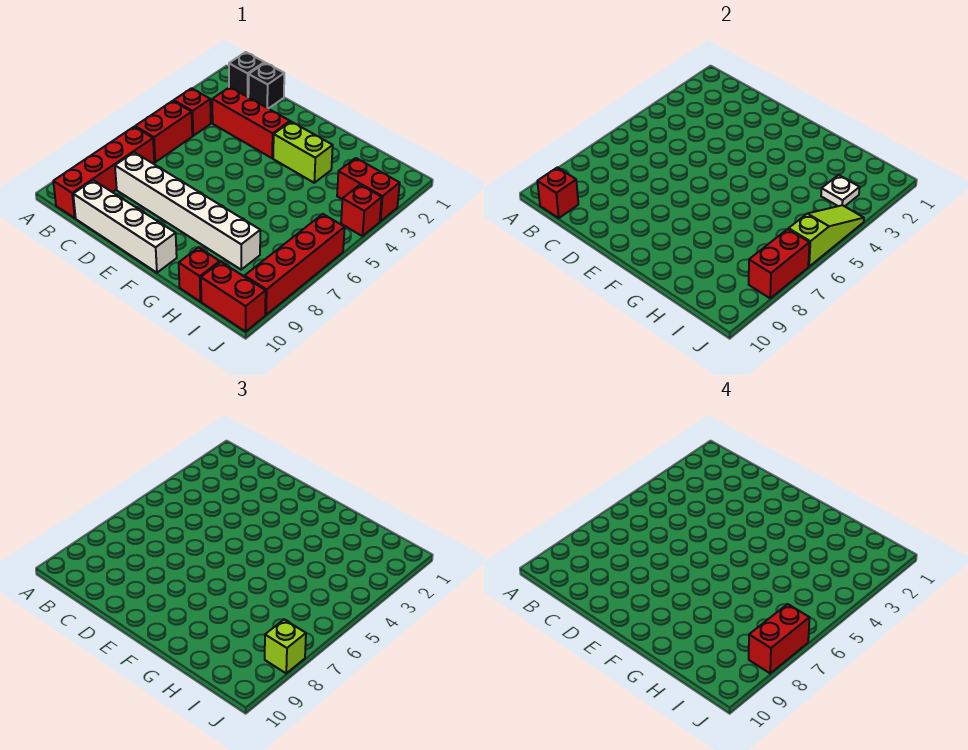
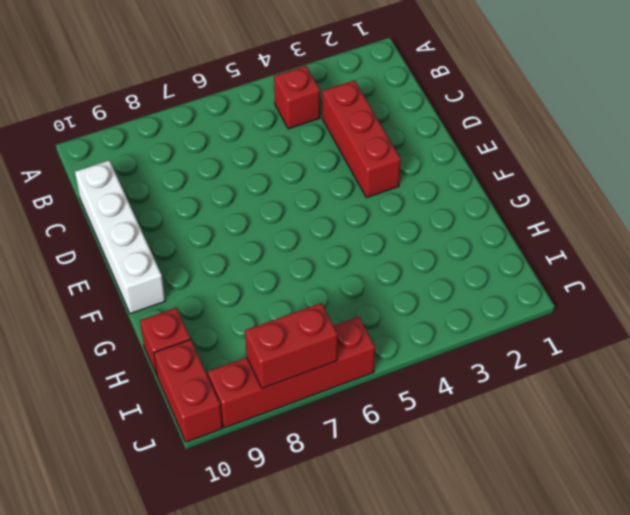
none -> black 1x1 brick [229,52,264,97]
none -> red 1x2 brick [135,101,192,162]
none -> red 1x4 brick [53,127,154,218]

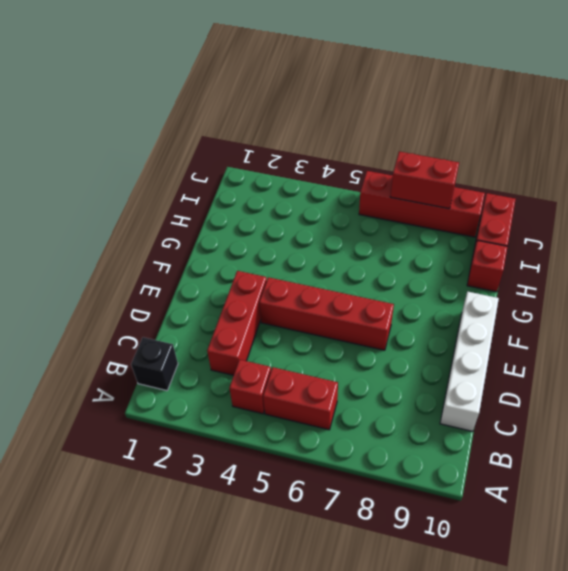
red 1x4 brick [259,277,394,350] -> red 1x4 brick moved to [53,127,154,218]
none -> black 1x1 brick [248,63,284,109]
none -> white 1x6 brick [115,152,260,270]
none -> lime 1x2 brick [273,122,333,183]

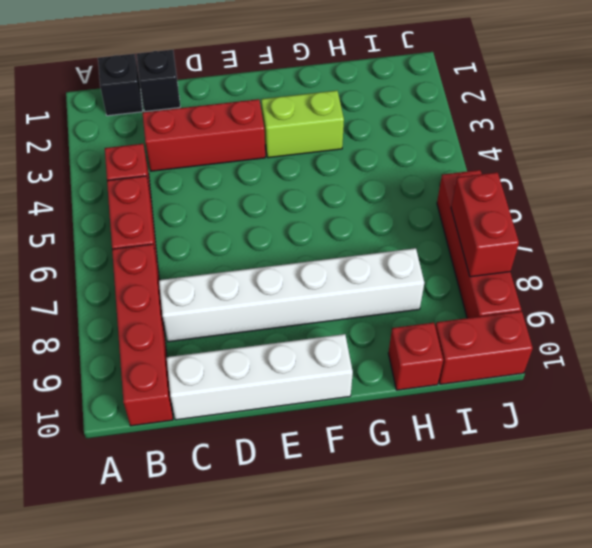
none -> red 1x2 brick [337,158,400,221]
none -> red 1x1 brick [341,185,382,236]
none -> red 1x1 brick [537,167,578,218]

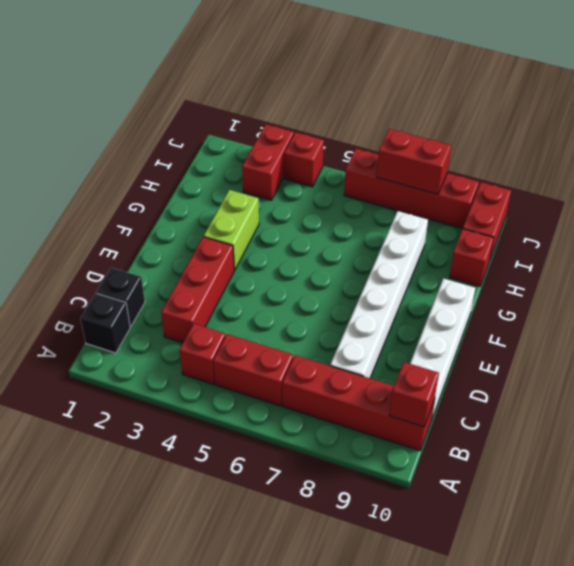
none -> white 1x1 plate [821,175,860,206]
none -> lime 1x3 slope [789,205,864,267]
none -> lime 1x1 brick [265,620,306,673]

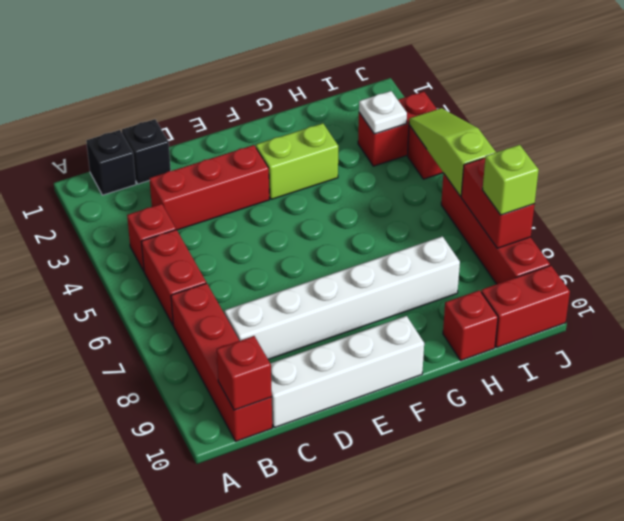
none -> red 1x2 brick [749,604,810,673]

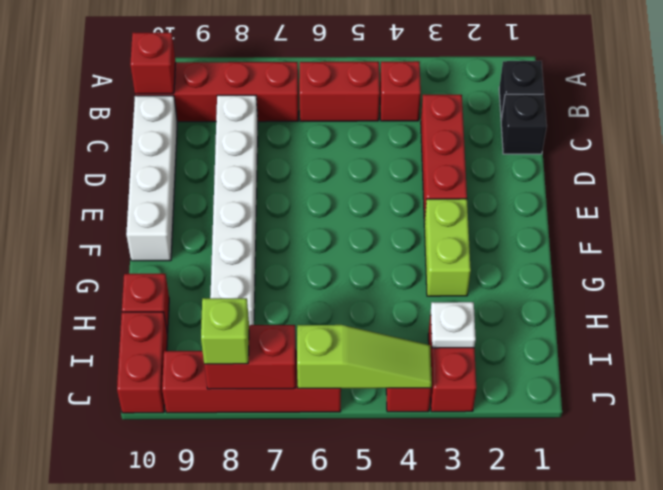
none -> red 1x2 brick [749,604,810,673]

